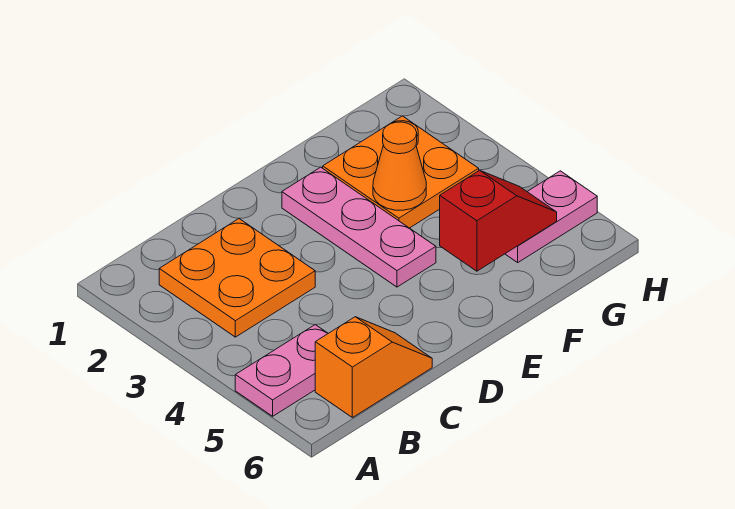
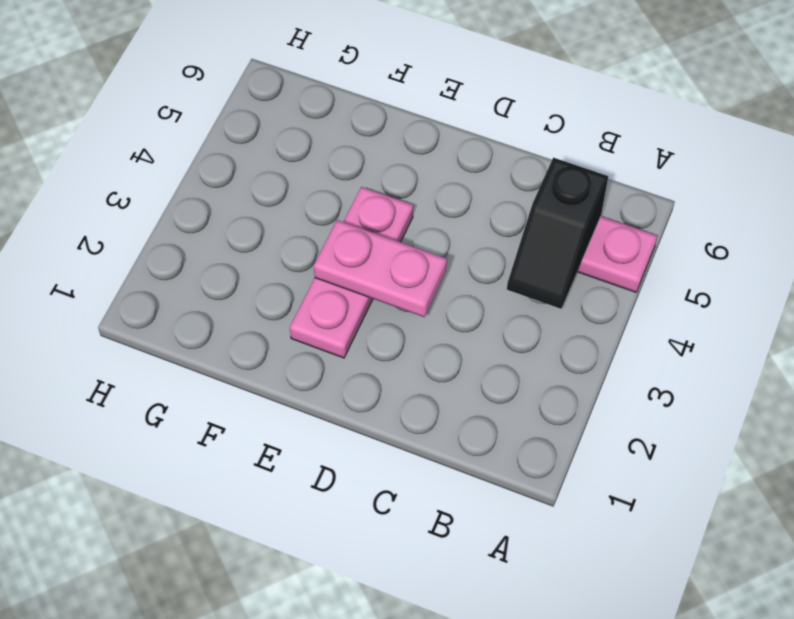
black 1x2 slope [507,158,608,309] -> none
pink 1x2 plate [314,220,447,317] -> pink 1x2 plate moved to [505,171,597,262]
none -> orange 2x2 plate [159,219,315,337]
none -> orange 1x2 slope [315,317,432,418]

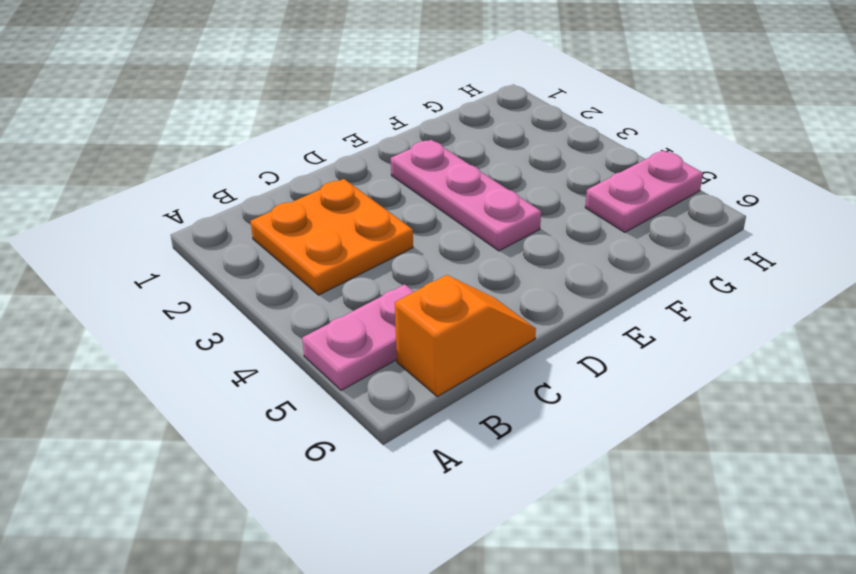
none -> orange 2x2 plate [323,116,479,228]
none -> orange 1x1 cone [373,122,426,210]

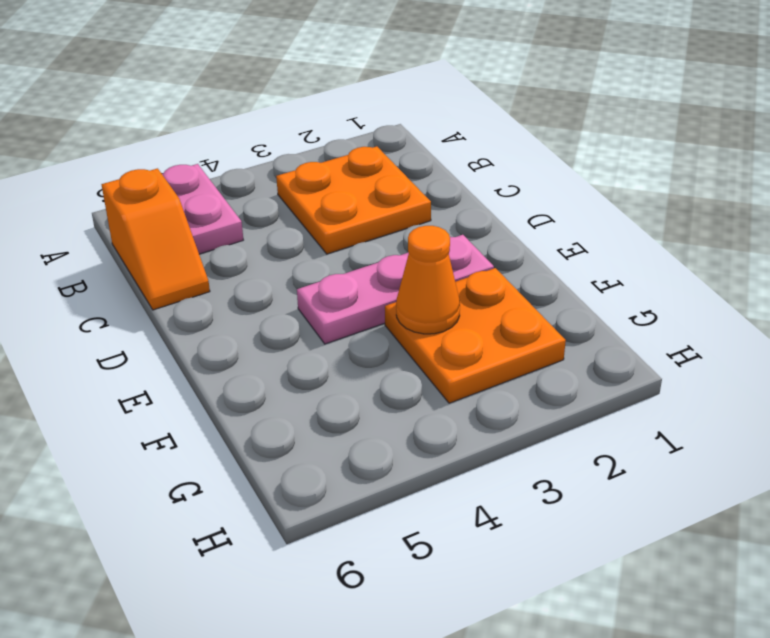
none -> pink 1x2 plate [505,171,597,262]
none -> red 1x2 slope [440,170,557,271]

